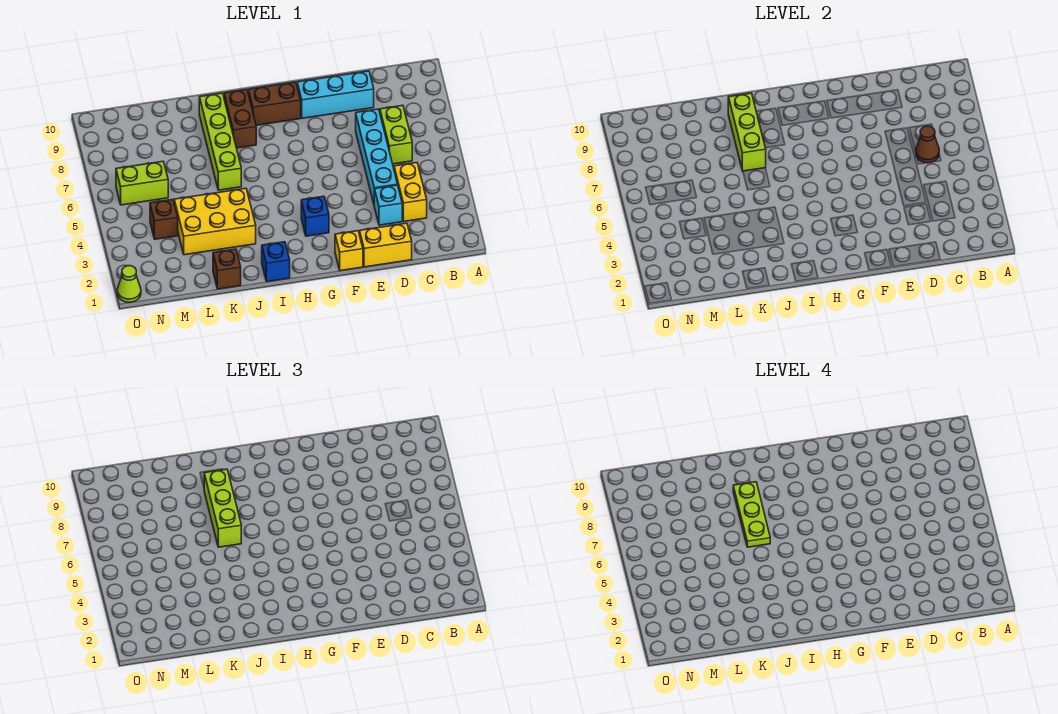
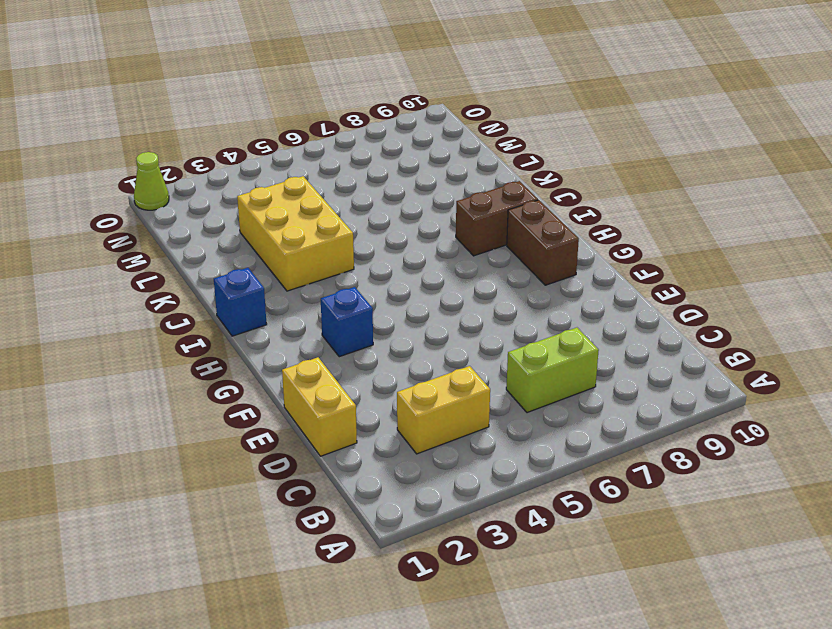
none -> cyan 1x1 brick [374,185,402,225]
none -> cyan 1x4 brick [356,109,398,203]
none -> cyan 1x3 brick [297,71,374,118]

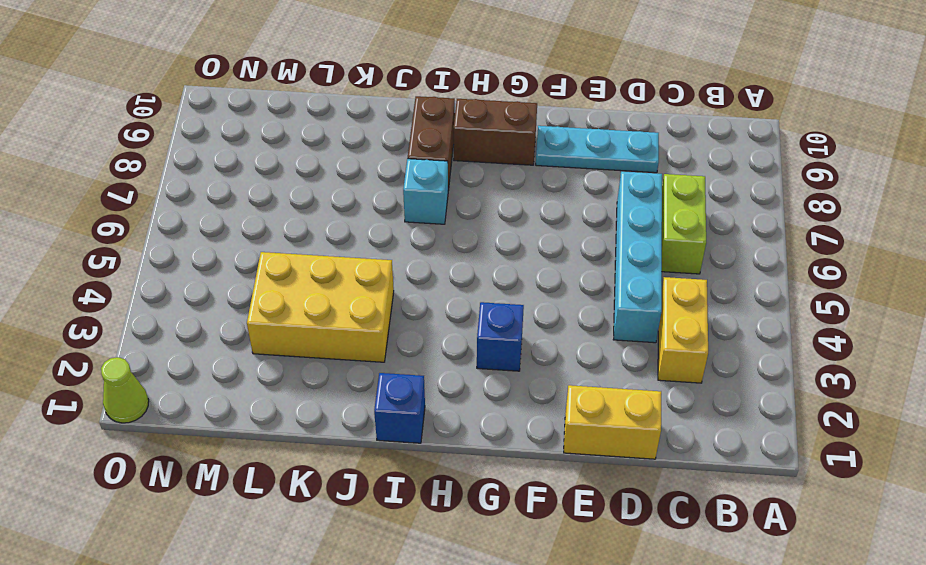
cyan 1x3 plate [536,126,659,173] -> cyan 1x3 brick [297,71,374,118]
cyan 1x1 brick [403,159,448,224] -> cyan 1x1 brick moved to [374,185,402,225]
none -> yellow 1x1 brick [335,231,363,271]
none -> lime 1x4 brick [199,93,241,190]
none -> brown 1x1 brick [213,249,241,289]

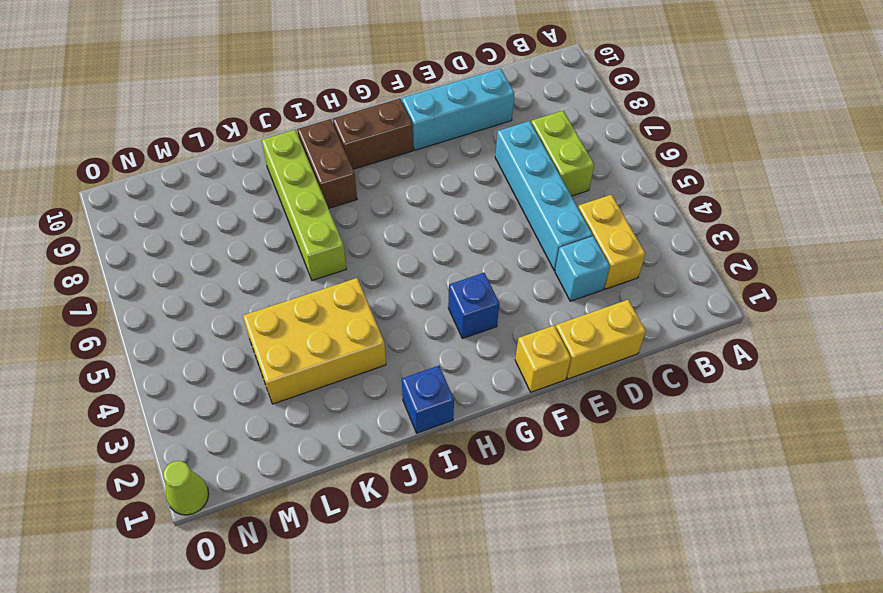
none -> brown 1x1 brick [213,249,241,289]
none -> brown 1x1 brick [150,199,178,239]
none -> lime 1x2 brick [116,161,168,205]

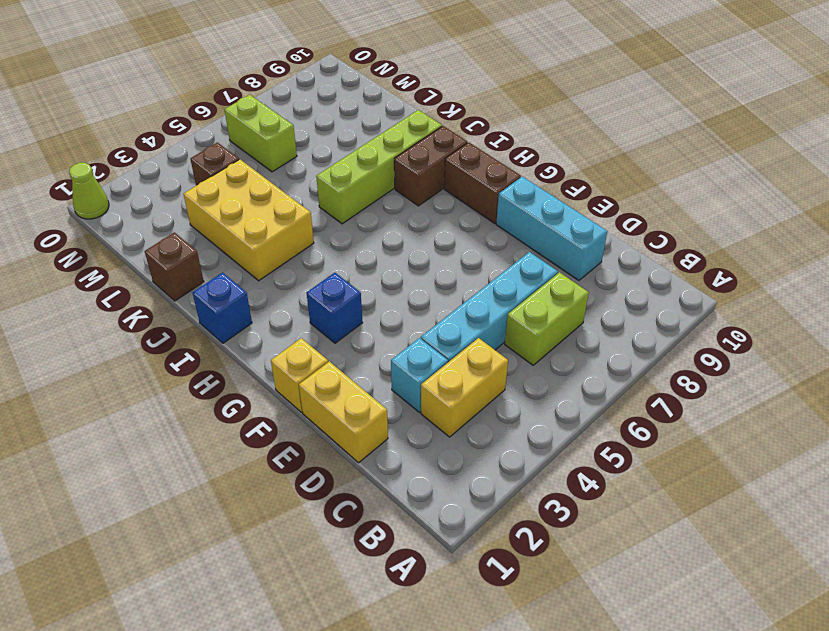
none -> brown 1x1 cone [916,126,939,163]
none -> lime 1x3 brick [728,93,766,171]
none -> lime 1x3 brick [204,469,241,547]

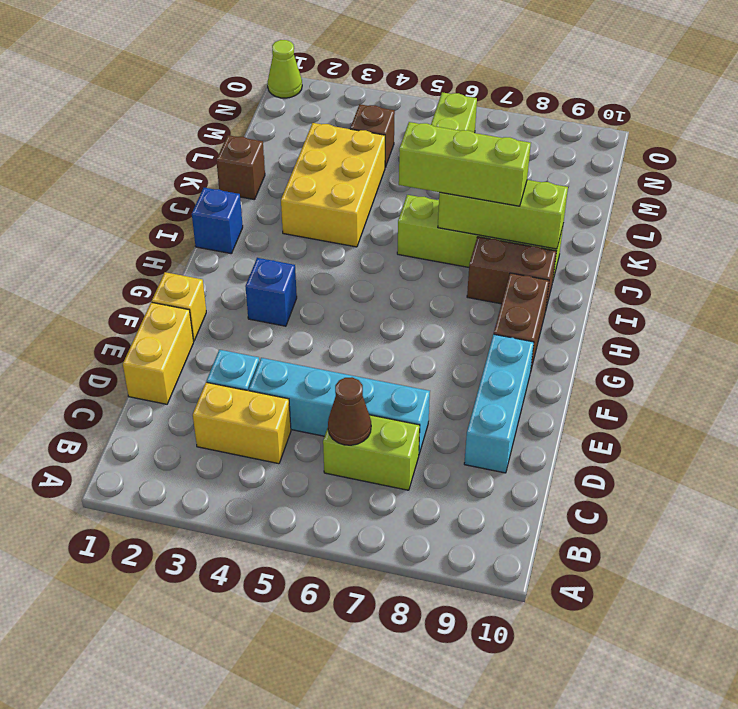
none -> lime 1x3 plate [733,482,770,547]

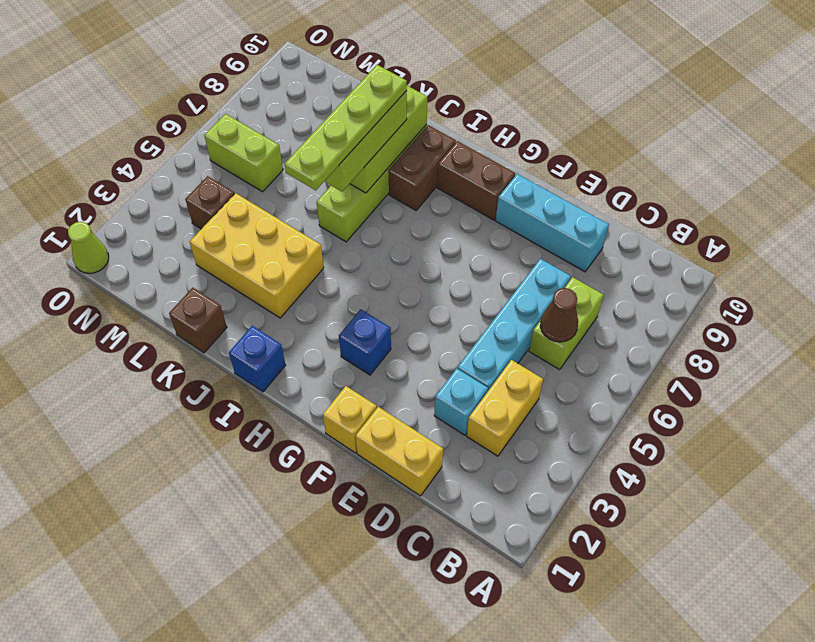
lime 1x4 plate [285,65,407,190] -> lime 1x3 plate [733,482,770,547]

